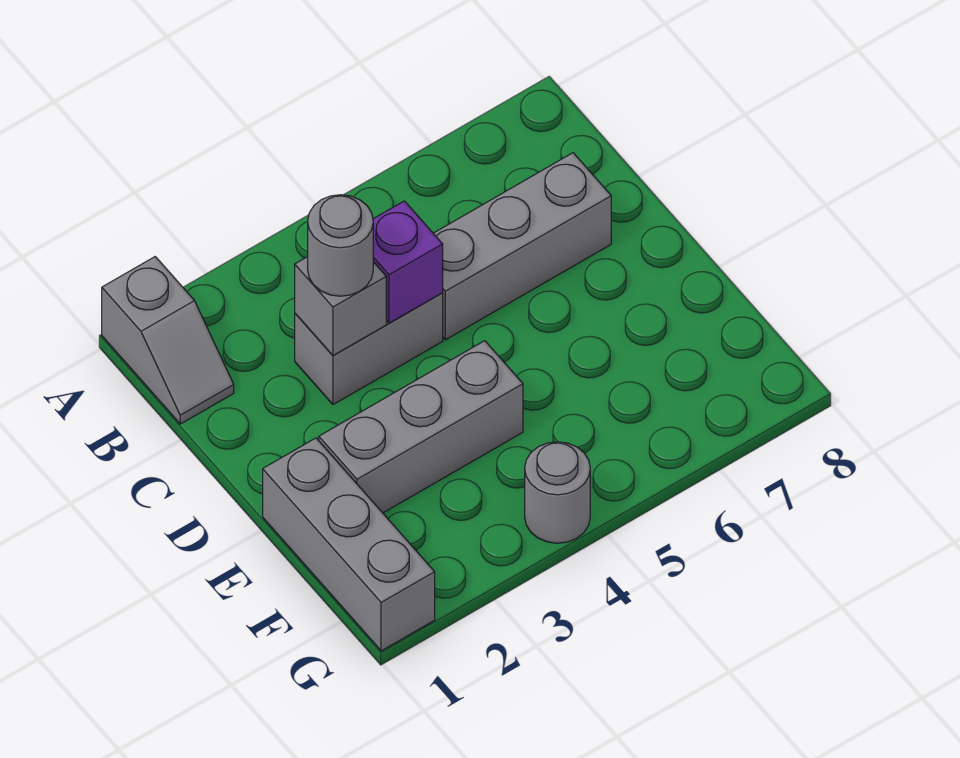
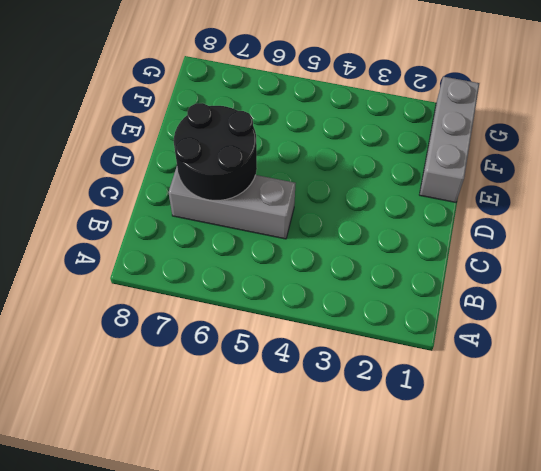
black 2x2 round brick [174,103,257,200] -> none
none -> grey 1x2 slope [102,257,234,424]
none -> grey 1x2 brick [295,293,443,404]

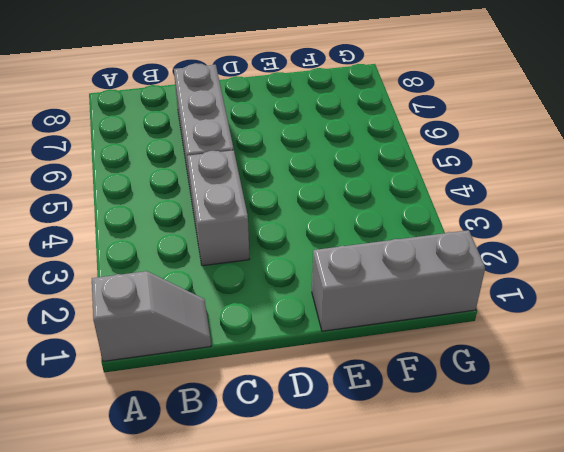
none -> grey 1x3 brick [319,341,523,513]
none -> grey 1x1 round brick [525,442,590,543]

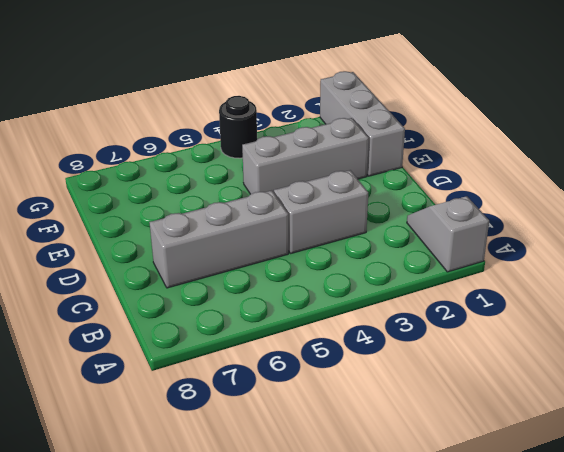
black 1x1 round brick [219,96,257,158] -> grey 1x1 round brick [525,442,590,543]
none -> grey 1x1 brick [295,257,386,355]
none -> purple 1x1 brick [373,201,443,323]

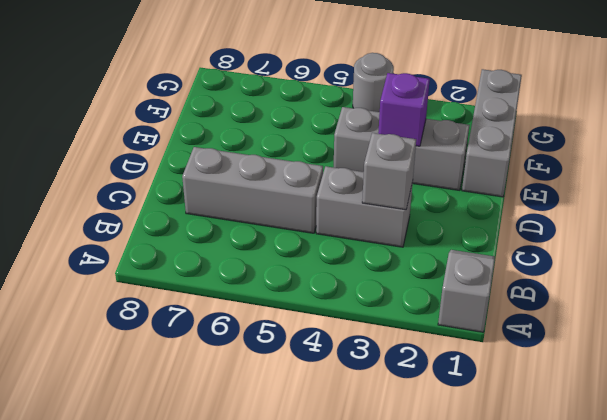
purple 1x1 brick [378,73,430,146] -> purple 1x1 brick moved to [373,201,443,323]
none -> grey 1x1 round brick [308,195,373,296]

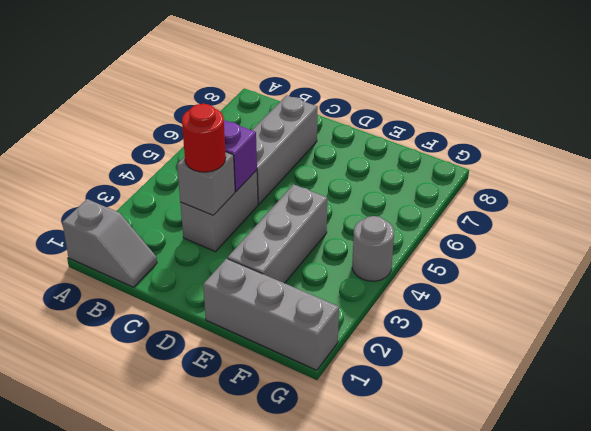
red 1x1 round brick [182,104,226,172] -> grey 1x1 round brick [308,195,373,296]

